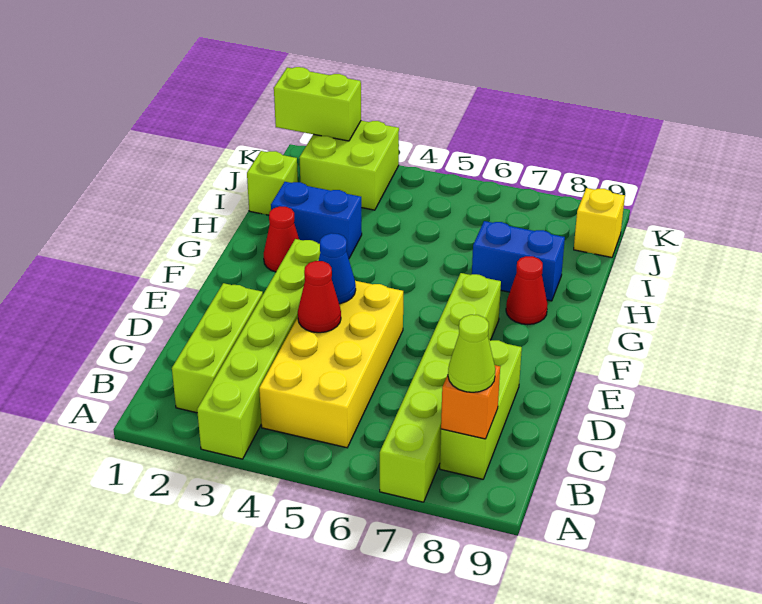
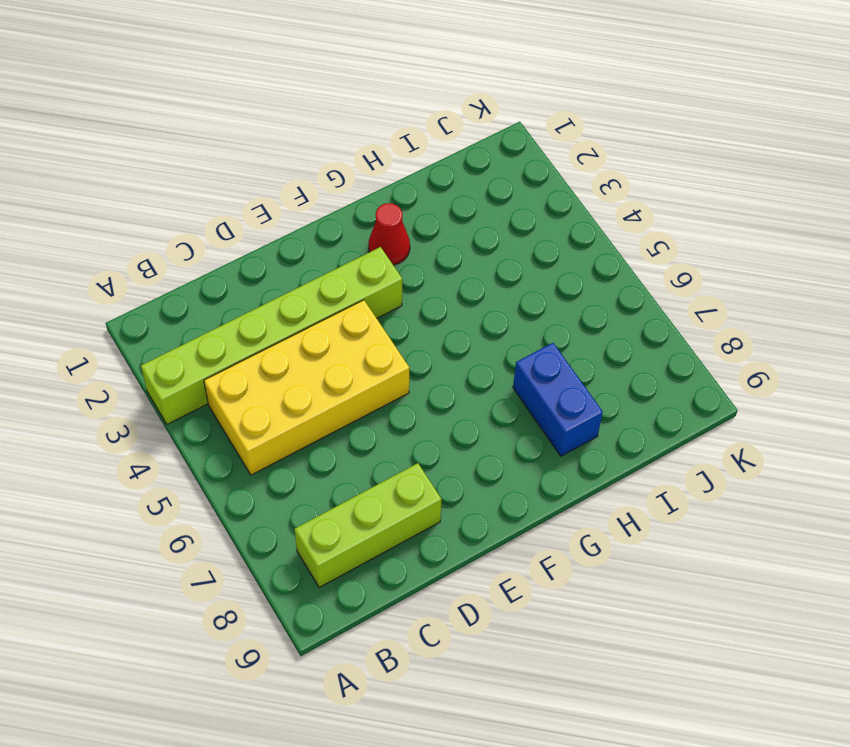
none -> lime 1x6 brick [380,273,501,502]
none -> lime 1x3 brick [172,283,263,413]
none -> red 1x1 cone [506,256,548,325]

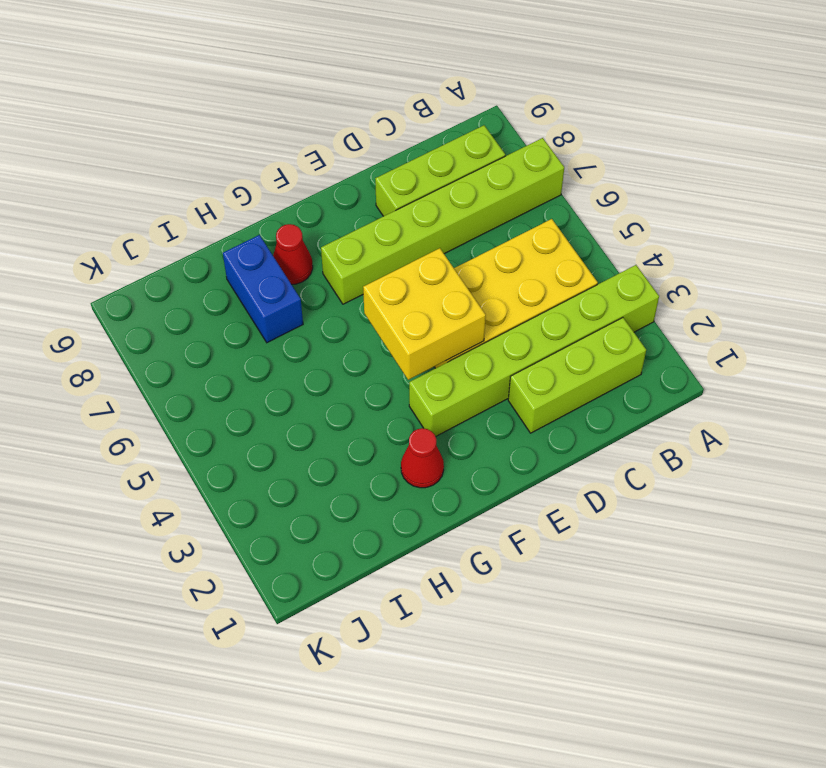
yellow 2x2 brick [363,248,486,380] -> blue 1x1 cone [318,233,356,304]
none -> blue 1x2 brick [271,182,362,258]
none -> lime 1x1 brick [247,151,298,215]
none -> lime 2x2 brick [299,121,399,210]

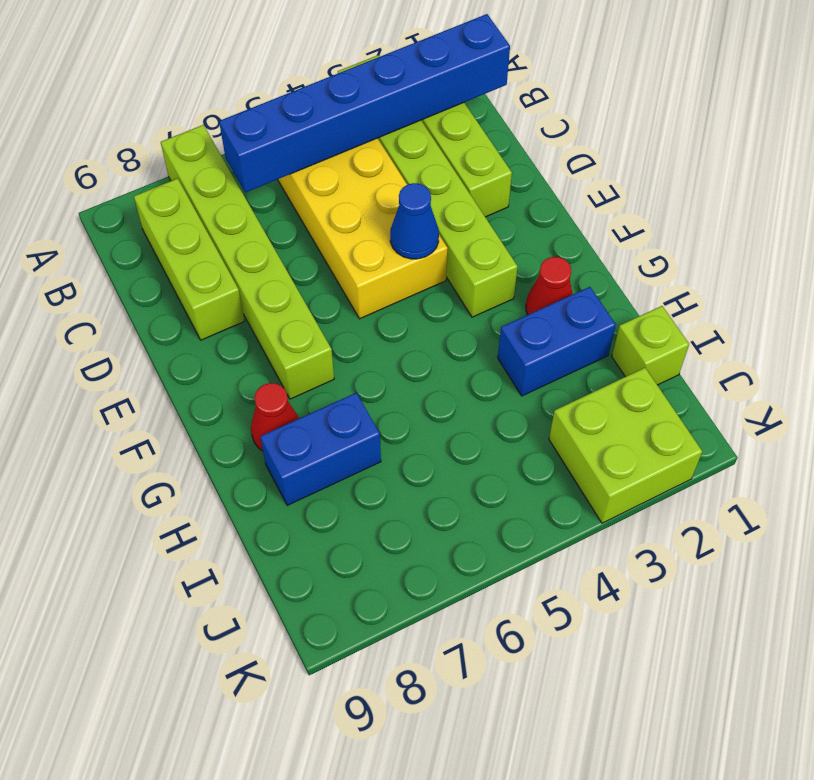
blue 1x6 brick [219,14,510,193] -> none
none -> yellow 1x1 brick [574,188,625,257]
none -> orange 1x1 brick [441,365,500,439]
none -> red 1x1 cone [298,261,341,333]

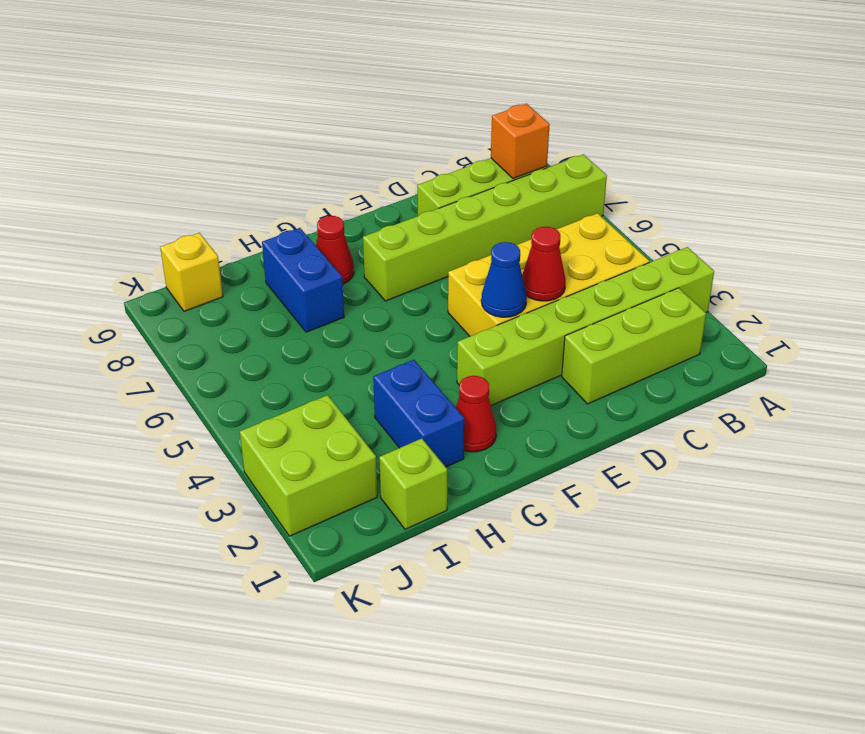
none -> lime 1x2 brick [274,67,361,141]
none -> lime 1x1 cone [448,315,495,392]

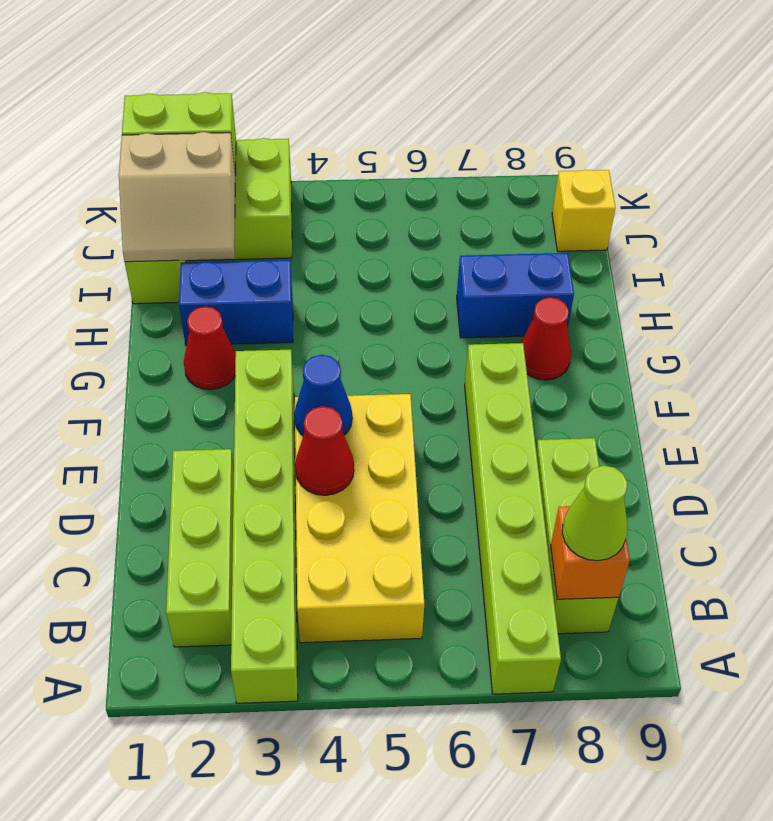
tan 2x2 slope [119,132,235,262] -> none

